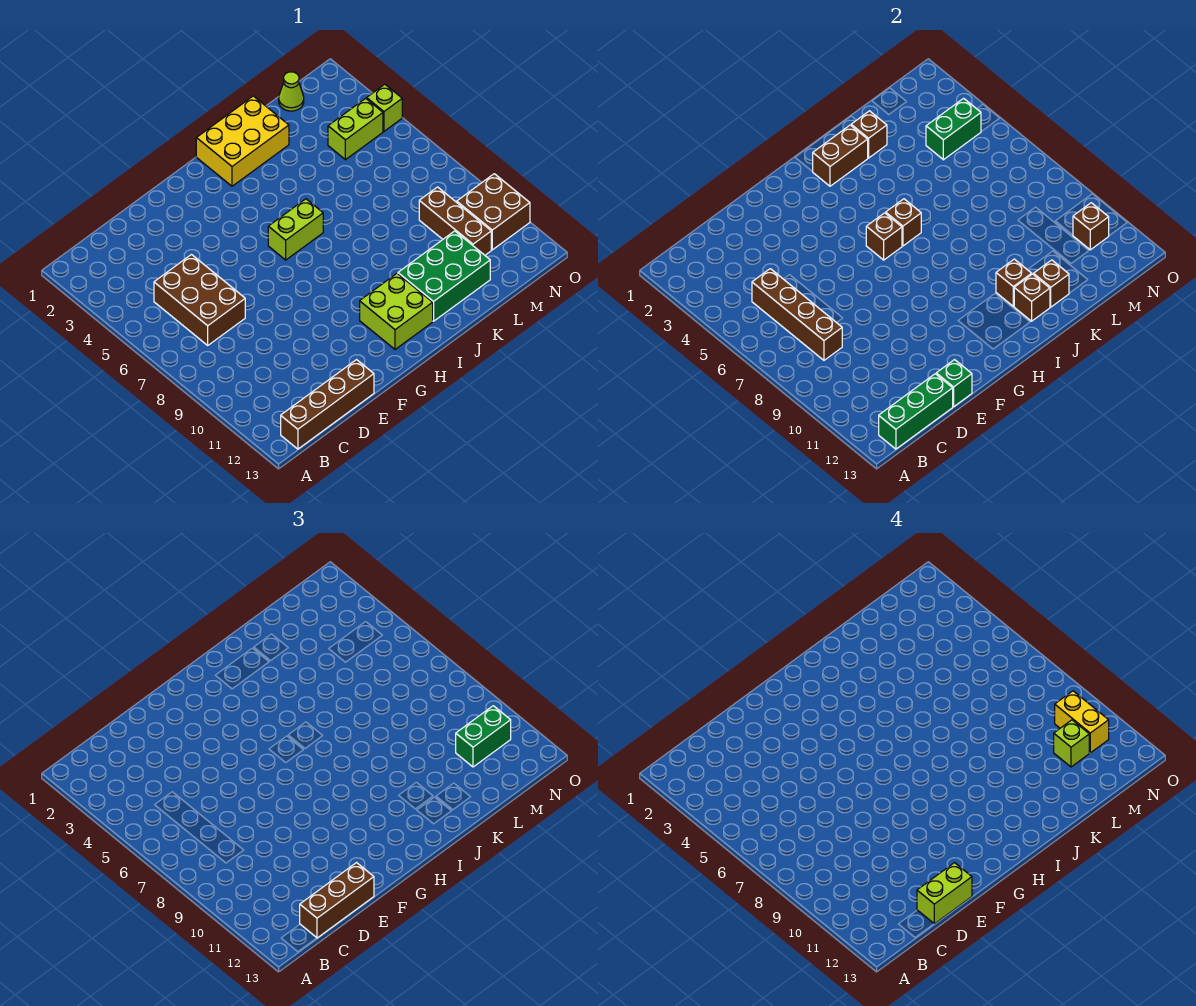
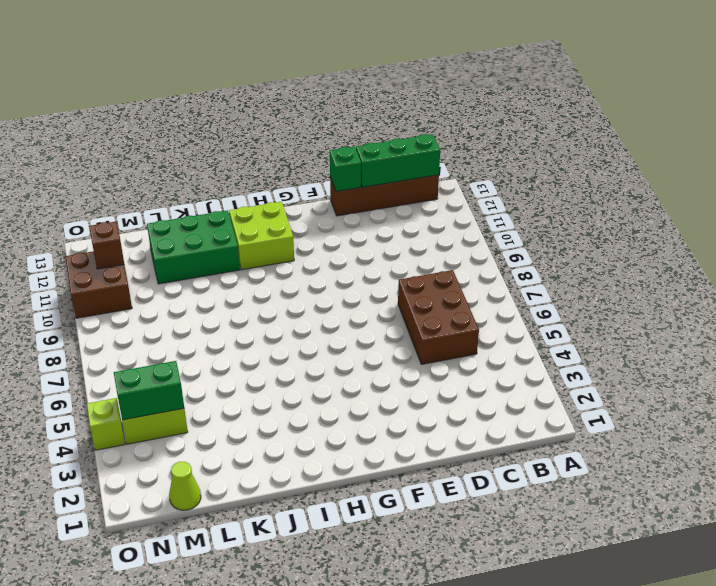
none -> lime 1x2 brick [268,199,323,260]
none -> yellow 2x3 brick [196,96,289,186]
none -> brown 1x3 brick [419,187,491,255]

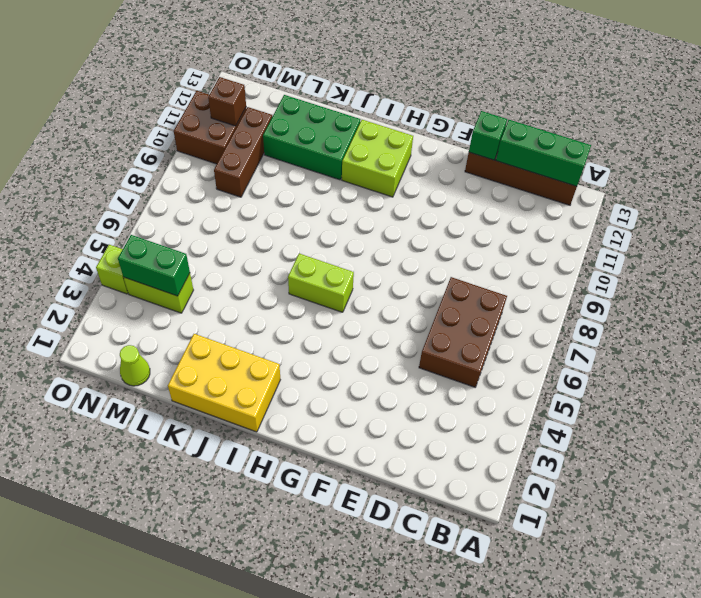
none -> brown 1x4 brick [752,269,842,360]
none -> brown 1x1 brick [866,213,902,260]
none -> brown 1x2 brick [813,125,868,186]

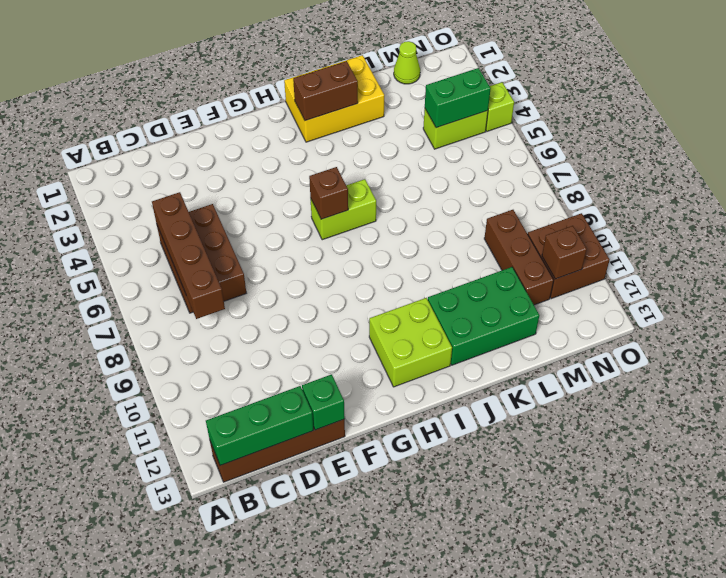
none -> brown 1x1 brick [886,199,921,246]
none -> brown 1x1 brick [996,259,1032,306]
none -> brown 1x1 brick [1014,274,1050,321]

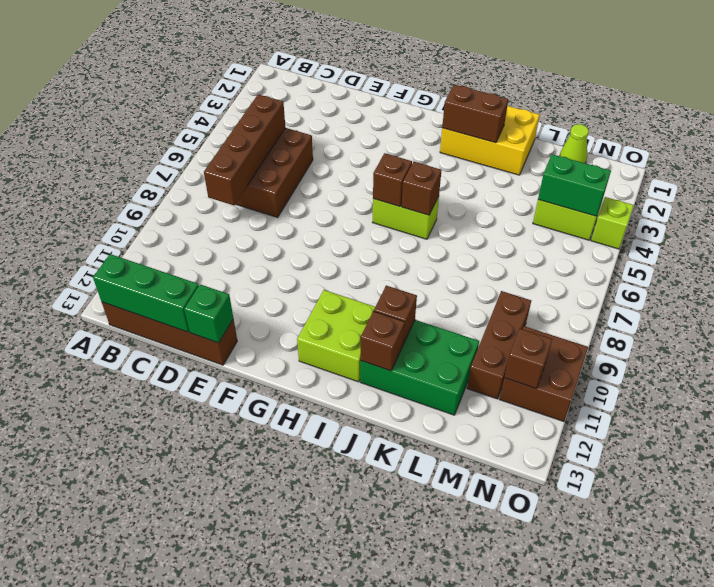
none -> brown 1x1 brick [851,111,887,158]
none -> brown 1x1 brick [1033,260,1069,307]
none -> brown 1x3 brick [300,863,374,938]

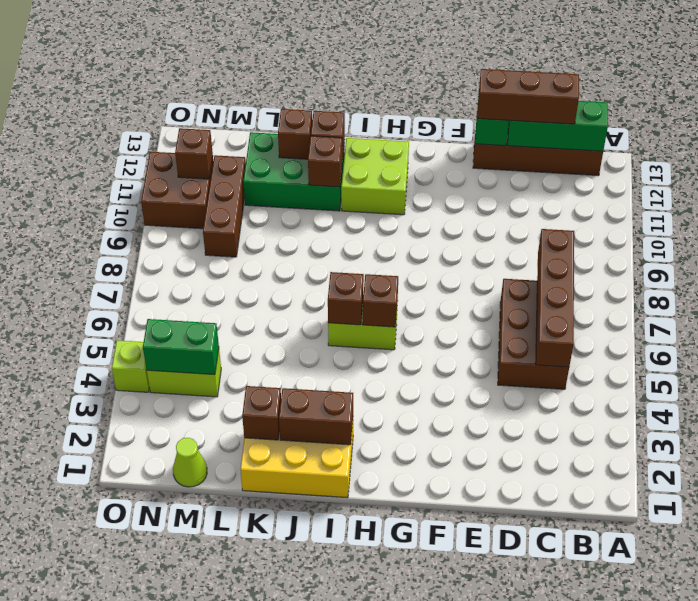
none -> green 1x2 brick [456,706,511,767]
none -> lime 1x2 brick [917,863,972,924]
none -> lime 1x1 brick [1054,720,1089,767]

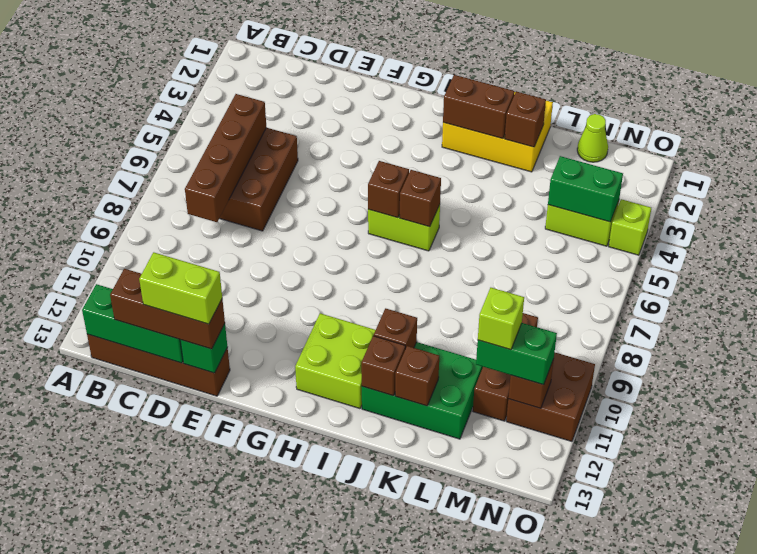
none -> yellow 1x2 brick [1055,691,1109,753]

